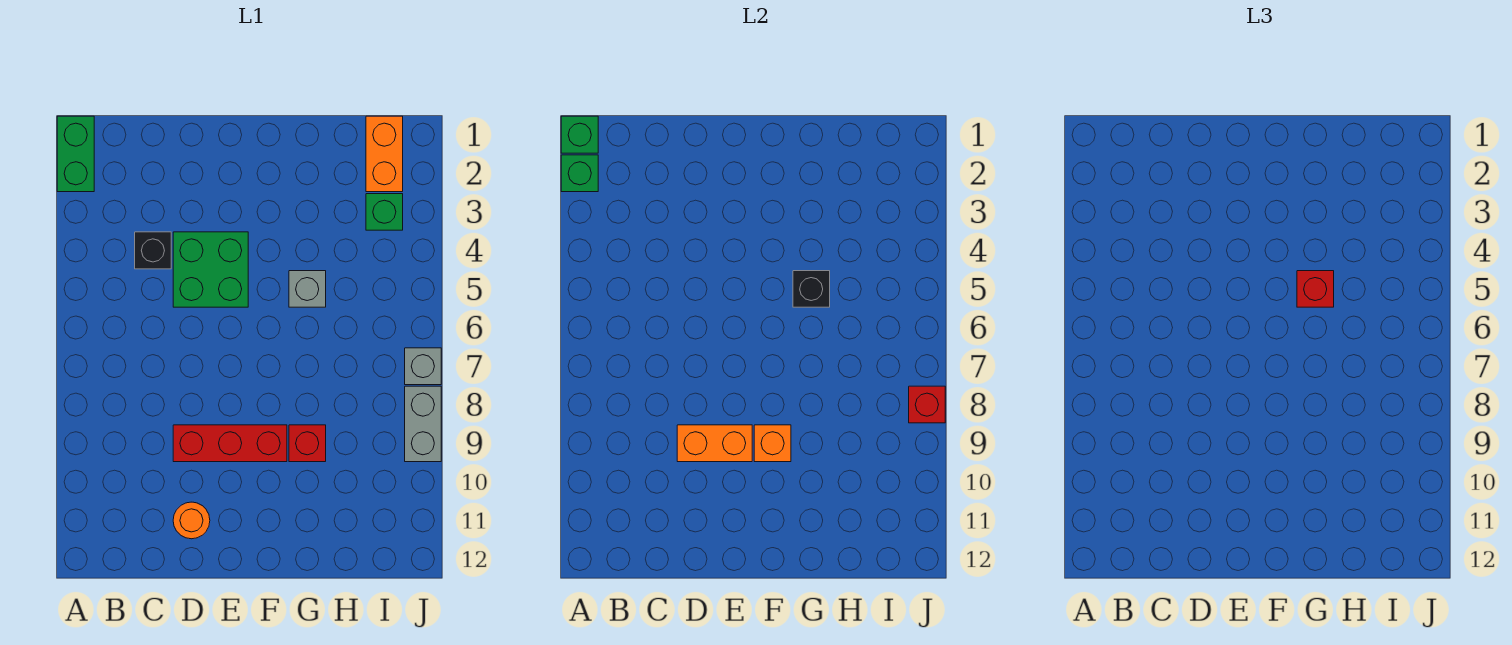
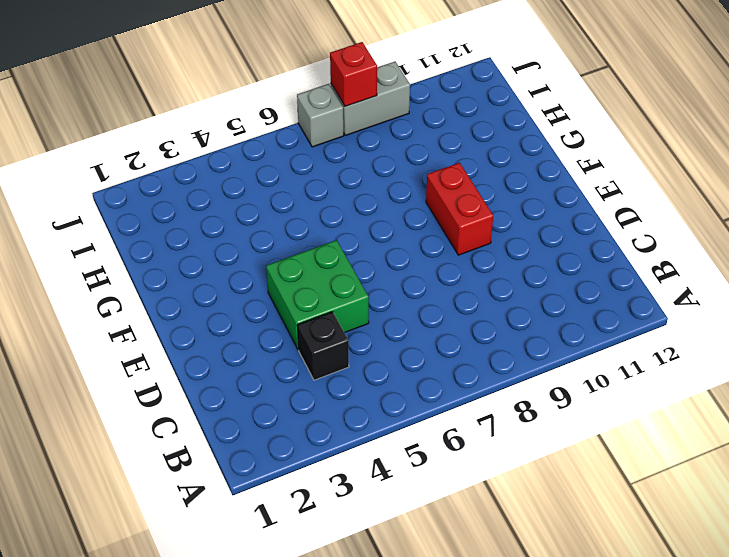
red 1x2 brick [426,163,493,255] -> red 1x3 brick [173,425,287,462]
none -> green 1x2 brick [57,116,94,192]
none -> orange 1x1 round brick [173,502,210,539]
none -> grey 1x1 brick [289,271,326,307]

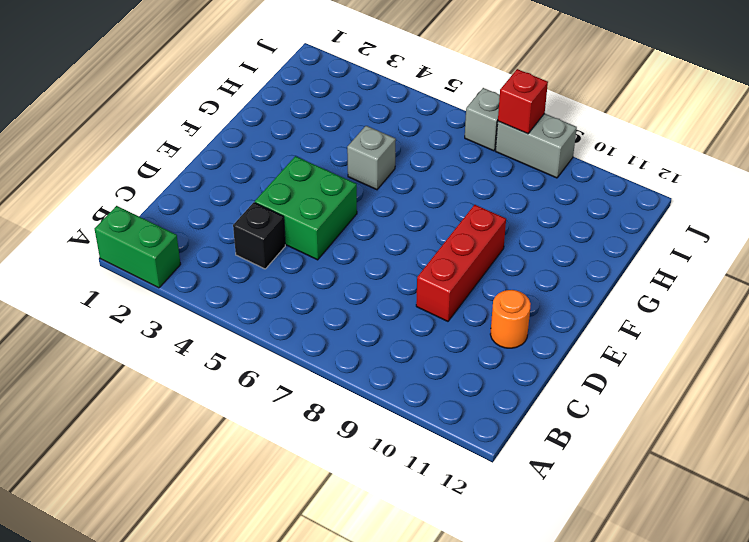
none -> red 1x1 brick [289,425,326,462]
none -> orange 1x2 brick [366,116,403,192]
none -> green 1x1 brick [366,194,403,230]

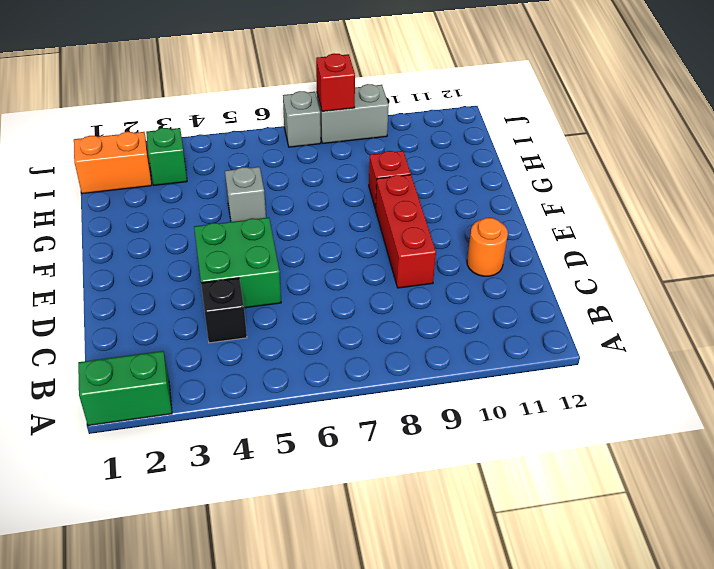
none -> green 1x1 brick [561,116,598,153]
none -> green 1x1 brick [561,155,598,192]
none -> orange 1x2 brick [677,425,752,462]

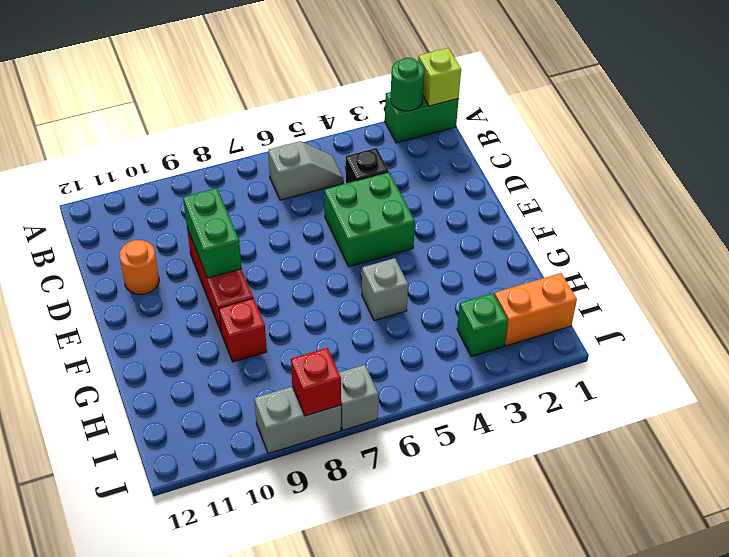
lime 1x1 brick [418,48,461,106] -> green 1x1 brick [561,116,598,153]
green 1x1 round brick [390,58,424,111] -> green 1x1 brick [561,155,598,192]
grey 1x2 slope [268,141,343,200] -> none
green 1x2 brick [183,188,242,278] -> orange 1x2 brick [677,425,752,462]
none -> orange 1x1 brick [754,425,791,462]
none -> black 1x1 brick [793,271,830,307]
none -> red 1x1 brick [1297,271,1334,307]

